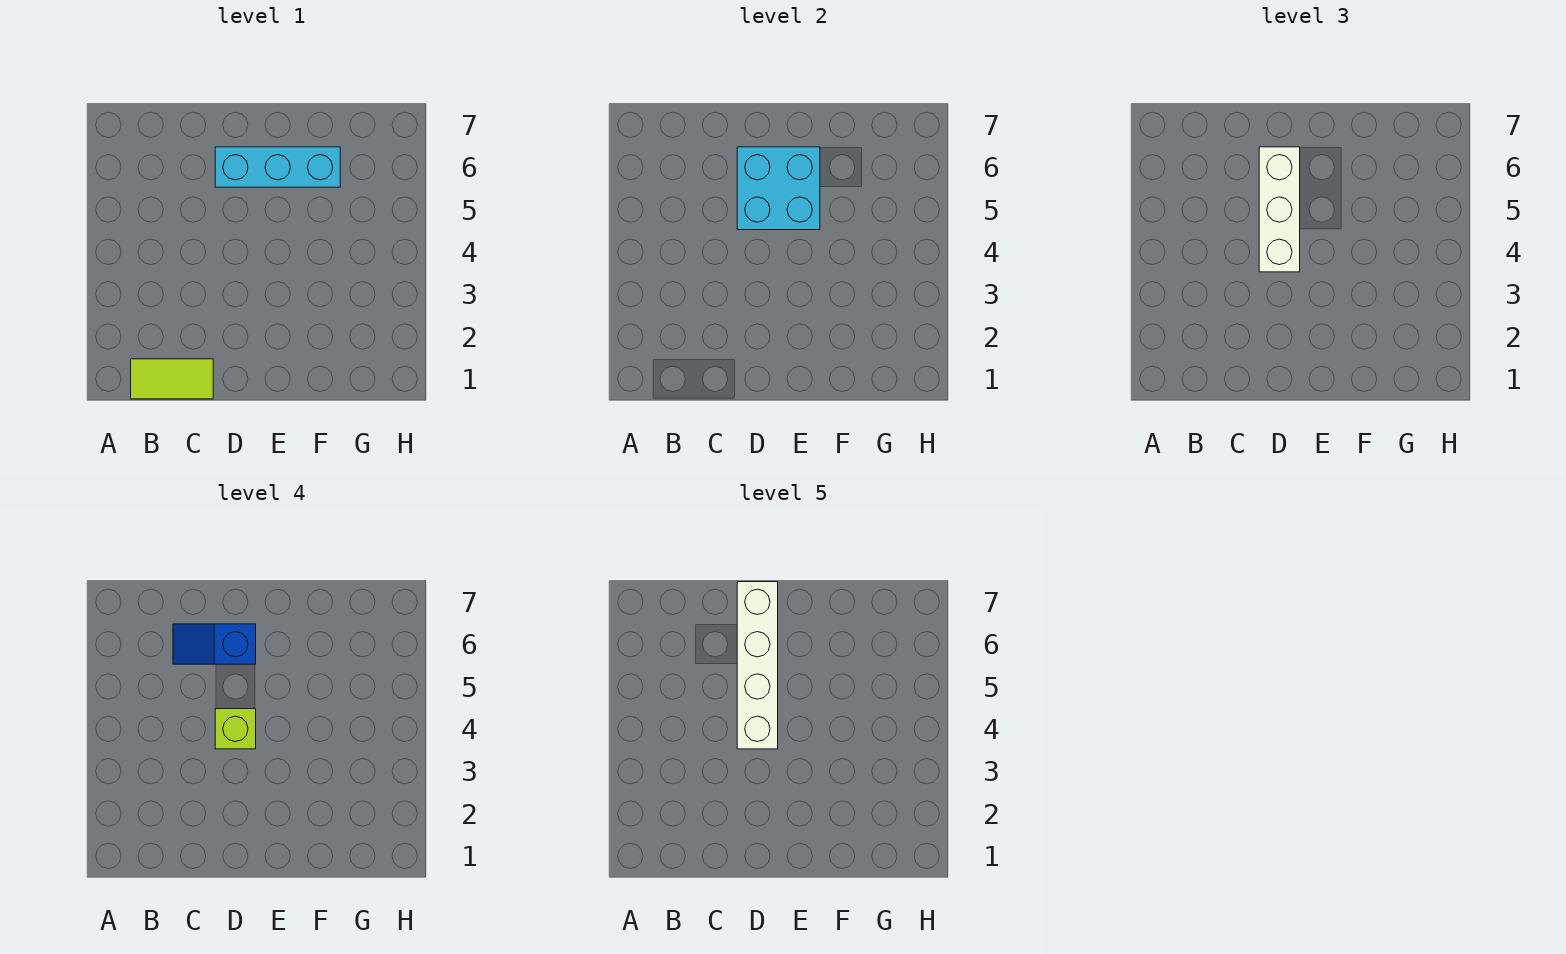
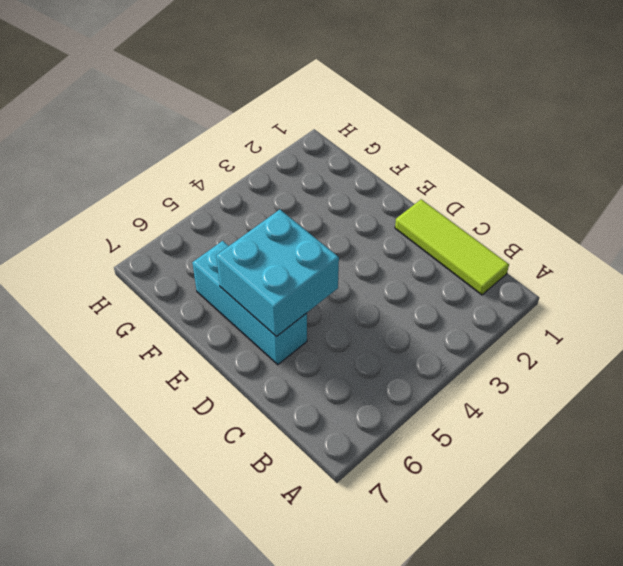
lime 1x3 tile [395,199,509,295] -> lime 1x2 tile [131,359,213,399]
none -> white 1x3 brick [1259,147,1300,272]
none -> blue 1x2 slope [173,624,256,664]

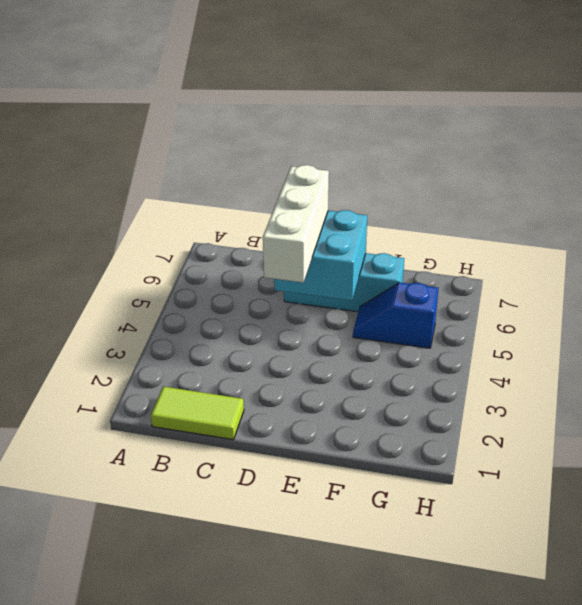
blue 1x2 slope [353,283,439,348] -> blue 1x2 slope moved to [173,624,256,664]
none -> lime 1x1 brick [215,709,256,749]
none -> white 1x4 brick [737,582,778,749]

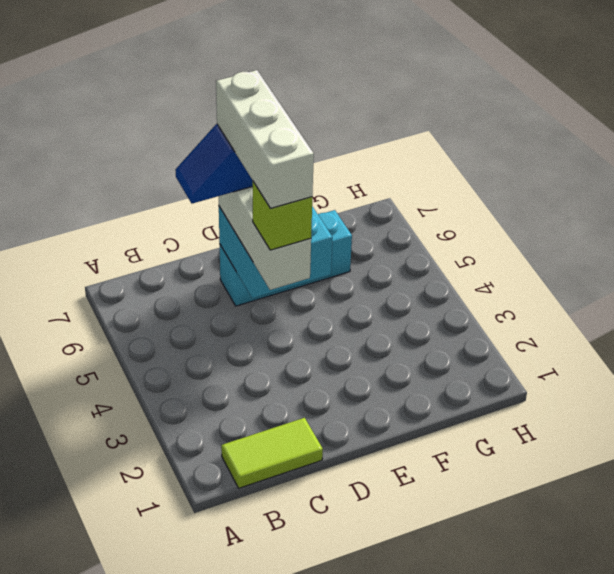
white 1x3 brick [216,70,314,208] -> white 1x4 brick [737,582,778,749]

